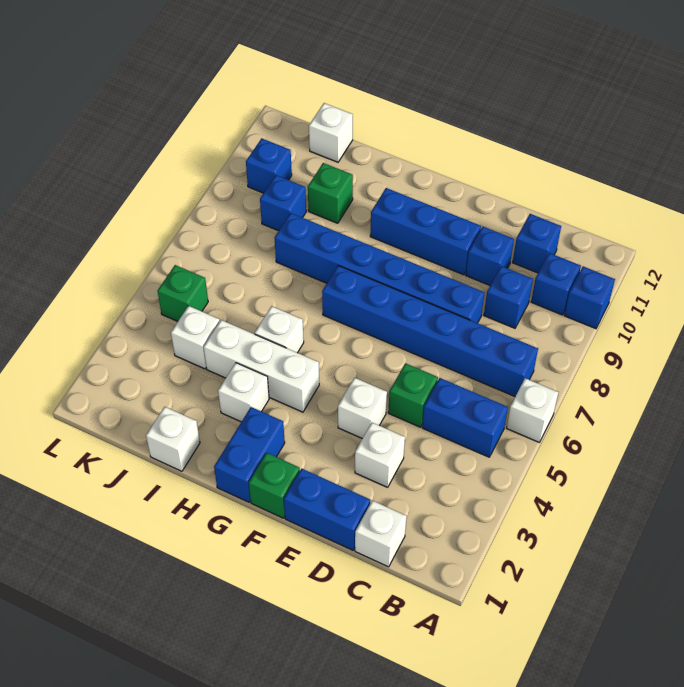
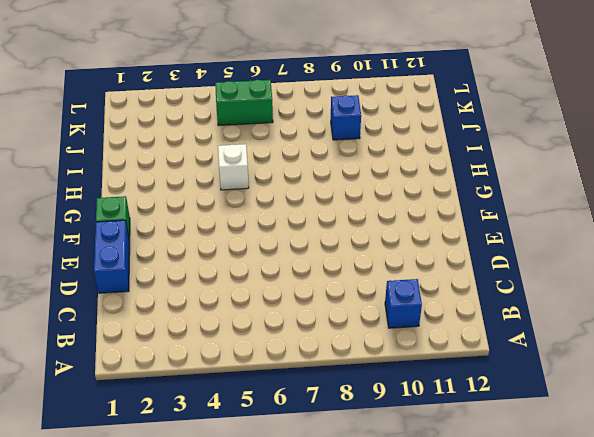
green 1x2 brick [215,80,273,126] -> green 1x1 brick [158,265,208,321]
none -> white 1x1 brick [507,378,558,442]
none -> blue 1x1 brick [564,266,615,329]
none -> blue 1x2 brick [422,378,508,457]

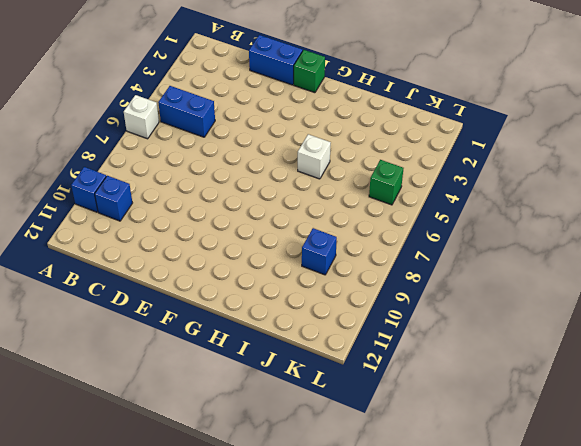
none -> blue 1x6 brick [322,266,538,396]
none -> white 1x1 brick [355,500,407,567]
none -> blue 1x1 brick [484,266,533,328]

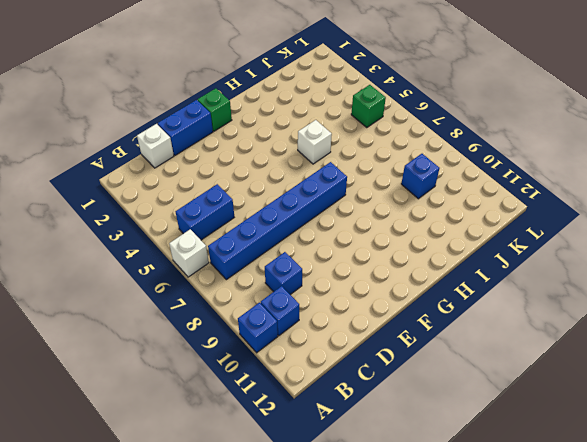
none -> blue 1x1 brick [513,214,561,273]
none -> white 1x1 brick [355,423,405,487]
none -> green 1x1 brick [388,363,438,427]

